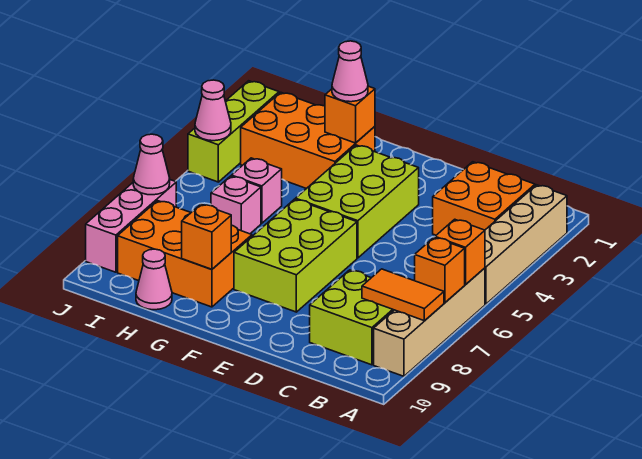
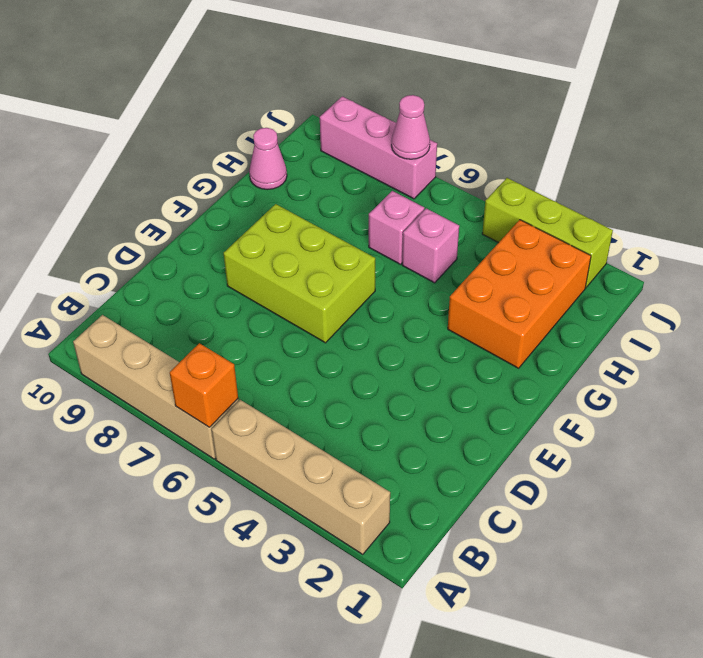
none -> orange 2x2 brick [433,162,535,235]
none -> lime 2x2 brick [310,270,394,365]
none -> lime 2x3 brick [296,145,419,258]

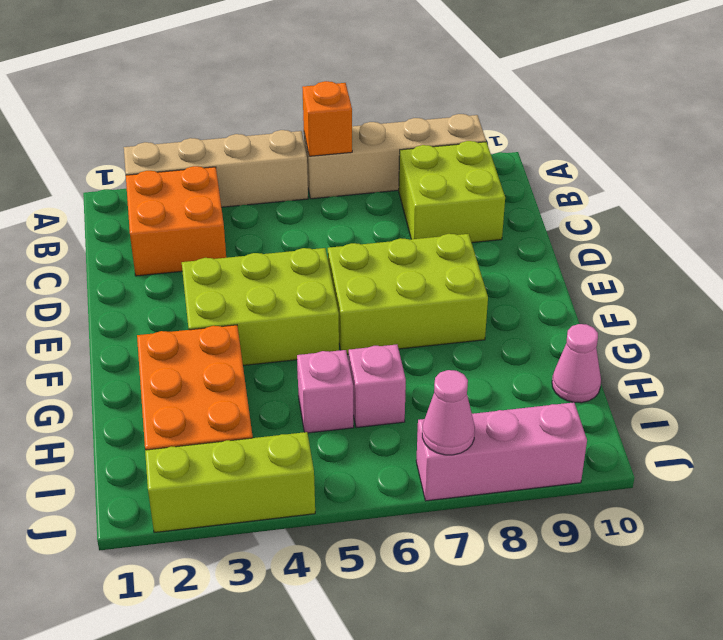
none -> orange 2x3 brick [118,201,252,307]
none -> orange 1x1 brick [415,237,465,303]
none -> orange 1x2 tile [362,269,444,321]

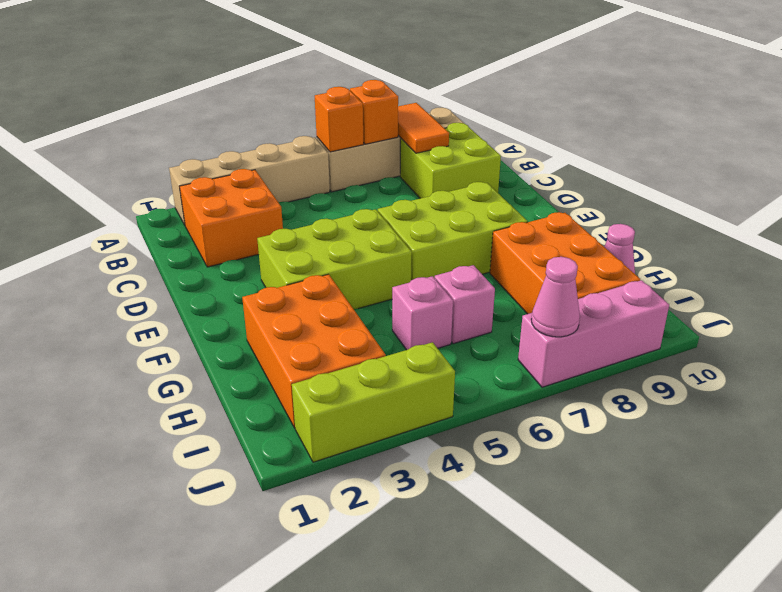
none -> orange 1x1 brick [325,86,375,143]
none -> orange 1x1 brick [182,204,231,269]
none -> pink 1x1 cone [195,80,231,141]

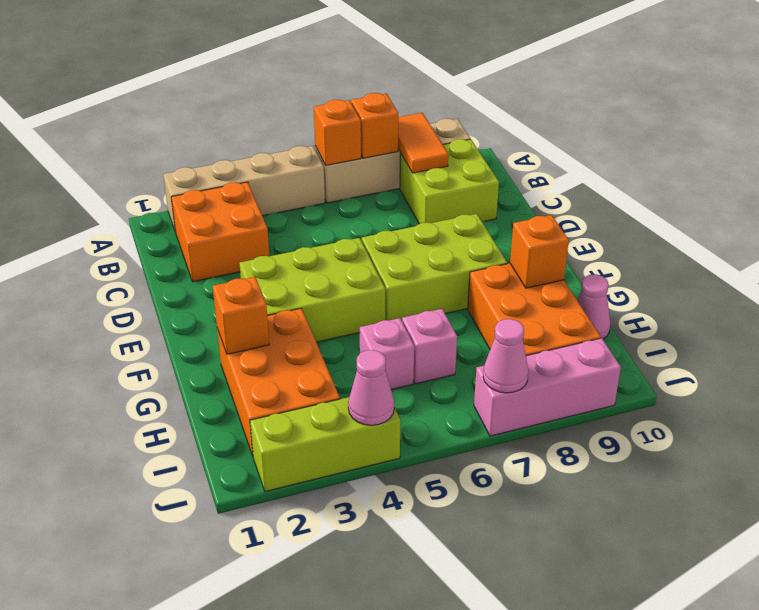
none -> pink 1x1 cone [332,41,368,102]

